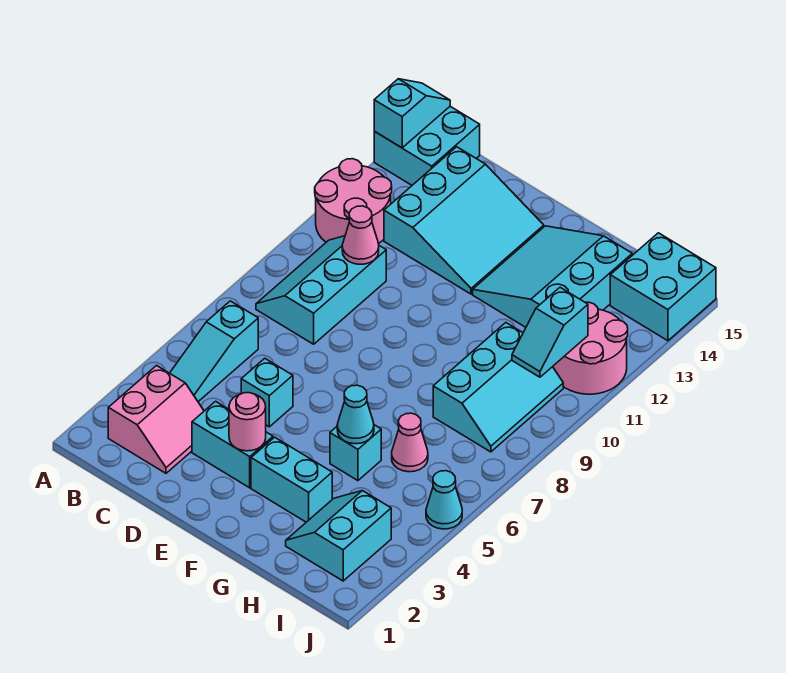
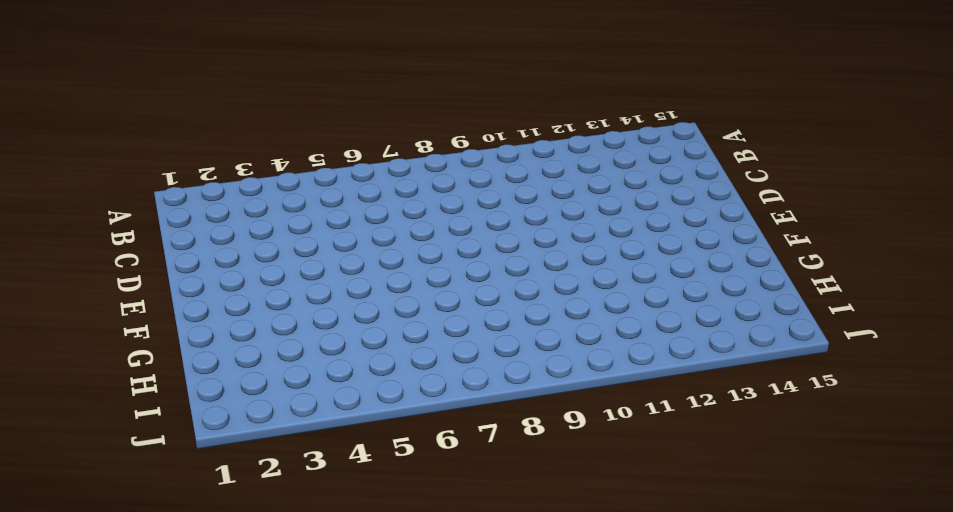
none -> pink 2x2 round brick [315,159,392,244]
none -> cyan 2x2 brick [374,106,480,185]
none -> pink 2x2 slope [108,366,204,473]

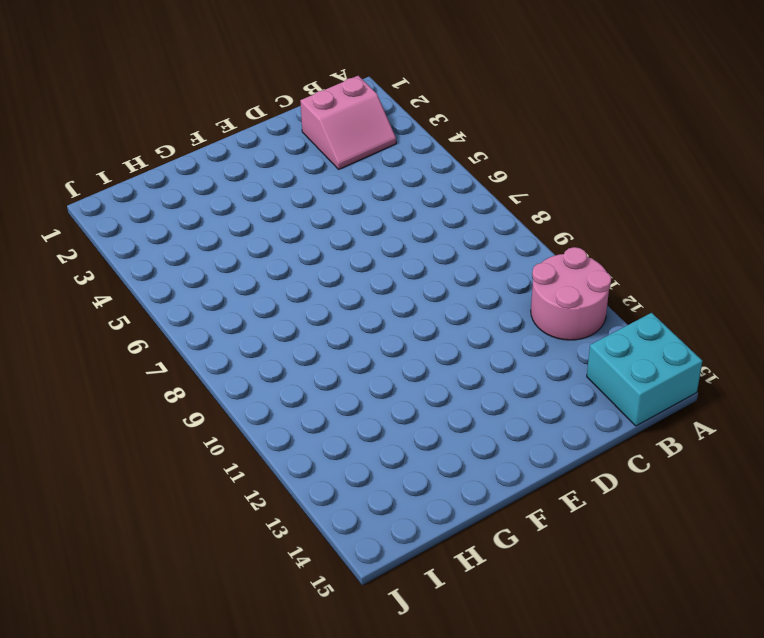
pink 2x2 slope [300,76,396,169] -> pink 2x2 slope turned to [108,366,204,473]
none -> cyan 1x3 slope [170,301,258,402]
none -> cyan 2x3 slope [256,236,386,344]
none -> cyan 3x3 slope [384,147,544,294]

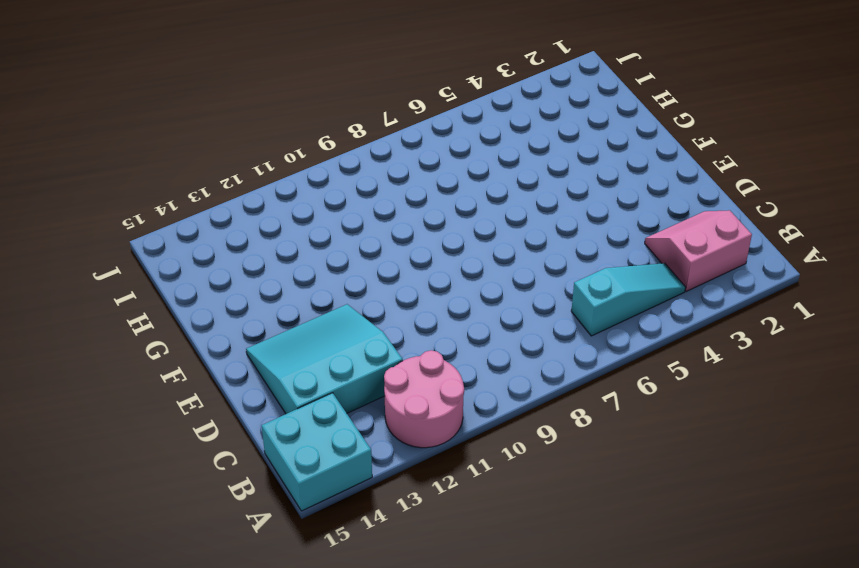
none -> cyan 2x3 slope [256,236,386,344]
none -> cyan 1x2 brick [192,401,273,488]
none -> cyan 1x1 brick [241,358,293,427]

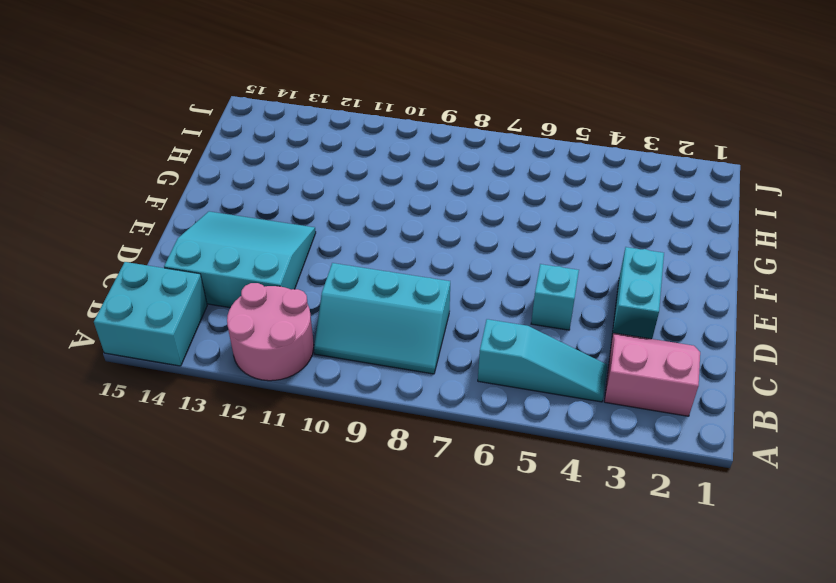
none -> cyan 1x2 brick [251,437,332,522]
none -> cyan 3x3 slope [473,226,632,327]
none -> cyan 1x1 brick [330,425,381,481]

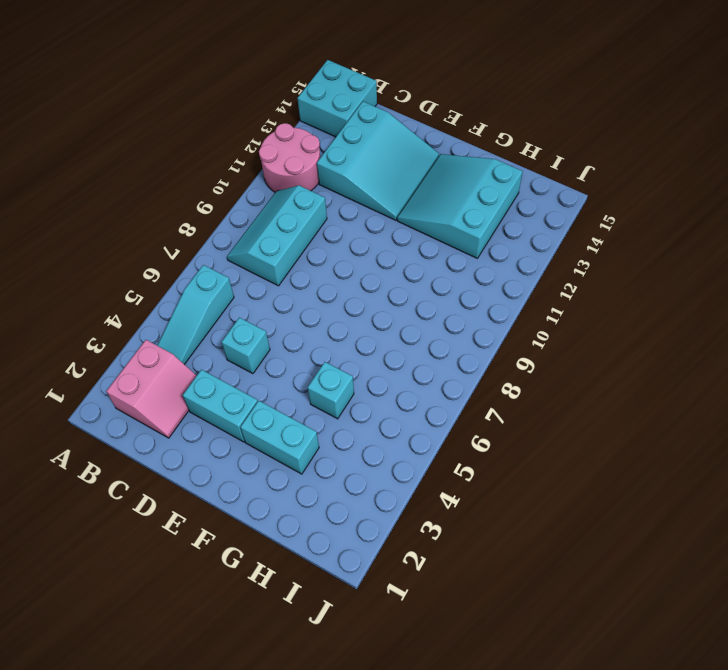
none -> cyan 2x2 slope [286,491,391,581]
none -> pink 1x1 cone [392,413,428,472]
none -> cyan 2x3 slope [433,323,563,452]

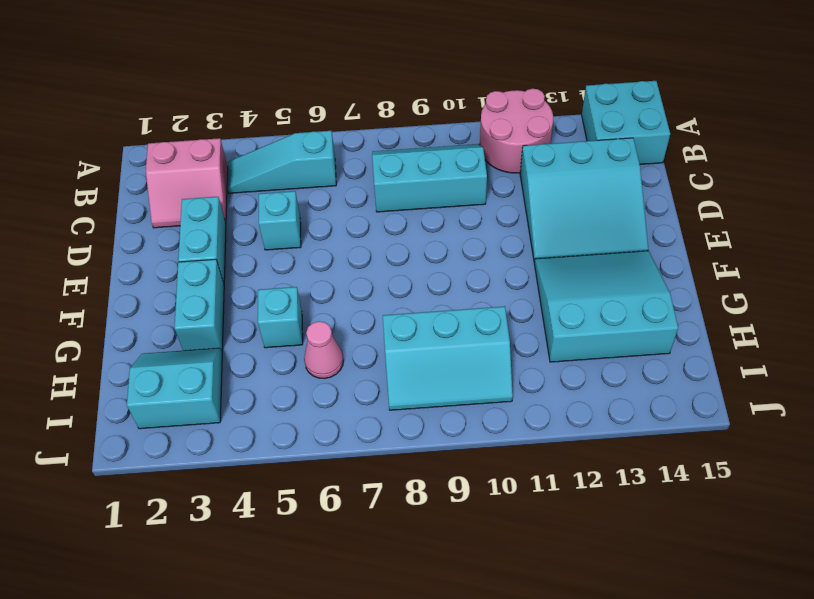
none -> pink 2x2 round brick [553,302,628,394]
none -> cyan 2x2 brick [610,233,716,341]
none -> cyan 1x1 cone [426,471,462,529]

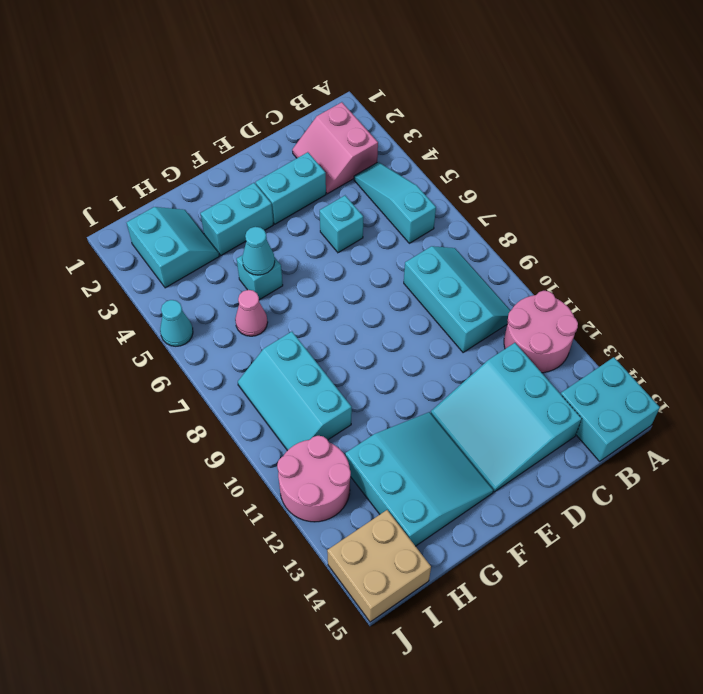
tan 2x2 brick [327,510,431,622] -> cyan 2x2 brick [610,233,716,341]
none -> cyan 1x2 slope [374,79,450,148]
none -> pink 1x1 cone [342,206,379,264]
none -> pink 1x1 round brick [229,393,266,451]

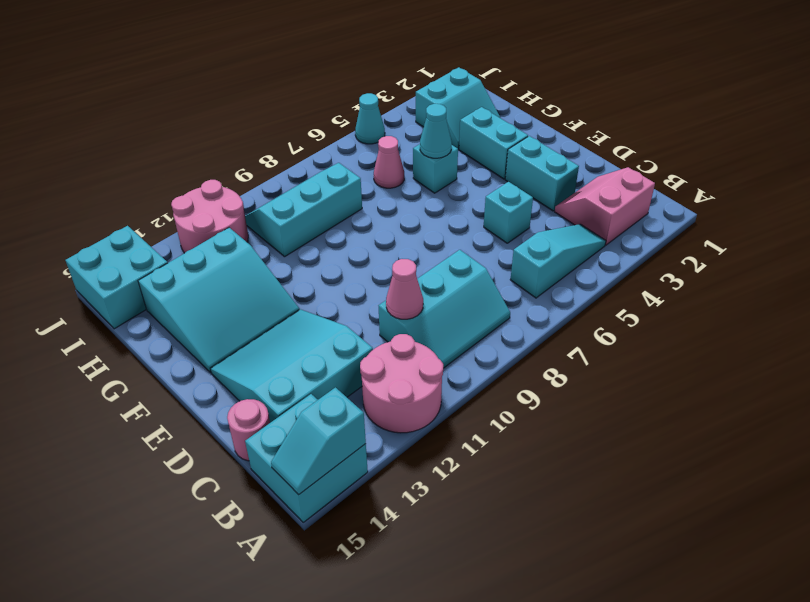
pink 1x1 round brick [227,399,270,461] -> pink 1x1 round brick moved to [229,393,266,451]
none -> cyan 1x2 slope [512,288,588,377]

